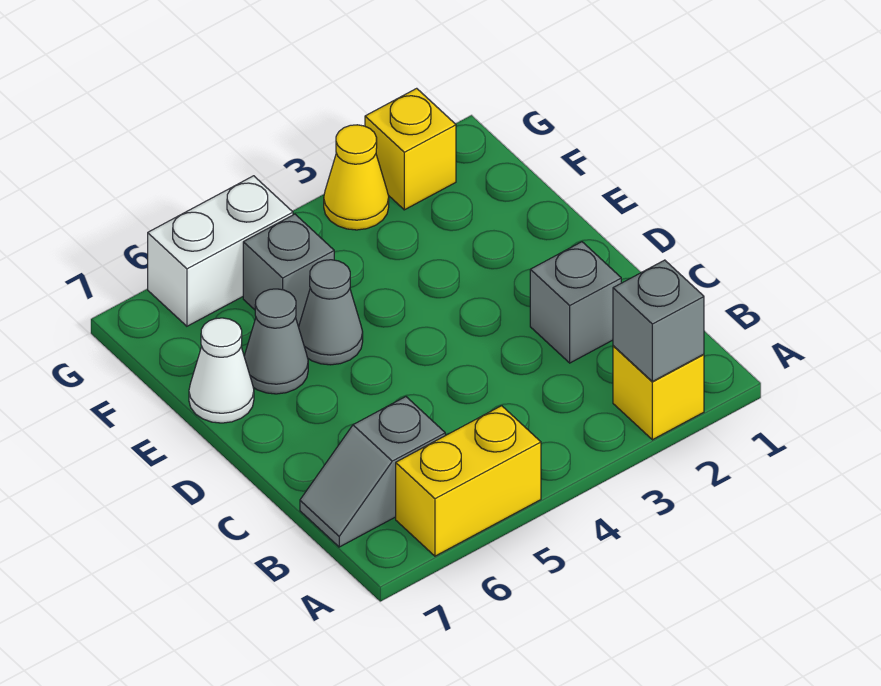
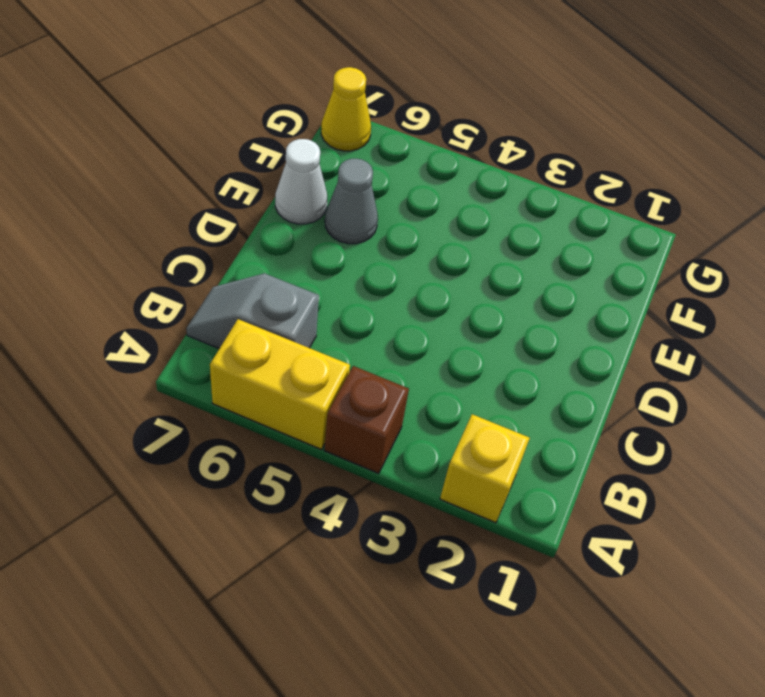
brown 1x1 brick [324,366,409,474] -> none
yellow 1x1 cone [321,67,371,151] -> yellow 1x1 cone moved to [324,125,389,230]
none -> grey 1x1 brick [530,242,621,363]
none -> grey 1x1 cone [299,260,363,365]
none -> grey 1x1 brick [243,214,334,327]

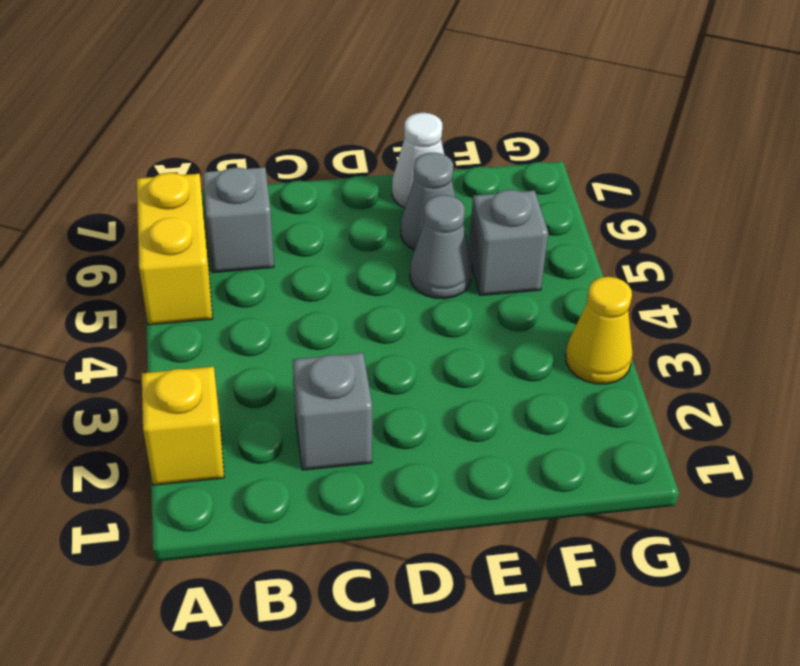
none -> yellow 1x1 brick [365,88,456,210]
none -> white 1x2 brick [148,176,293,326]
none -> grey 1x1 brick [613,260,704,382]

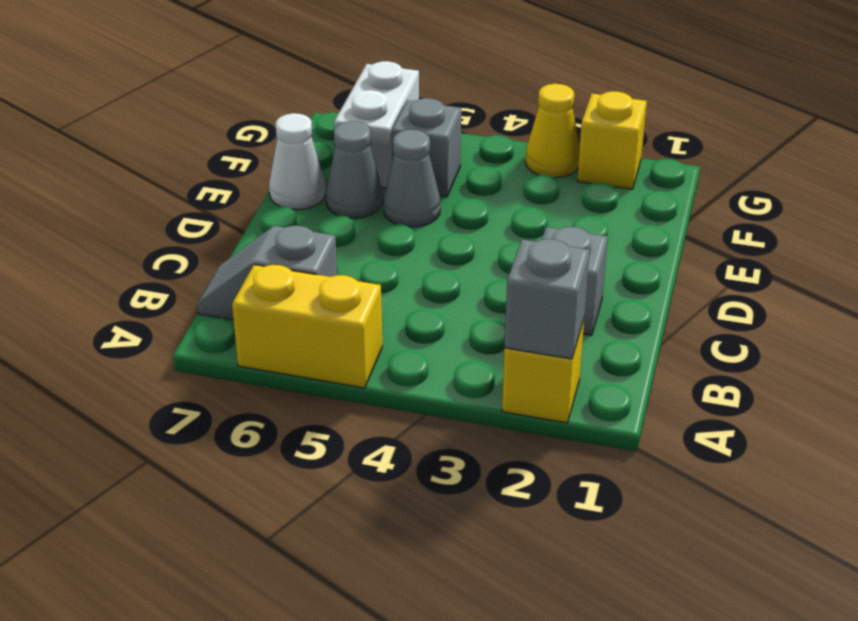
white 1x2 brick [334,61,419,188] -> white 1x2 brick turned to [148,176,293,326]

